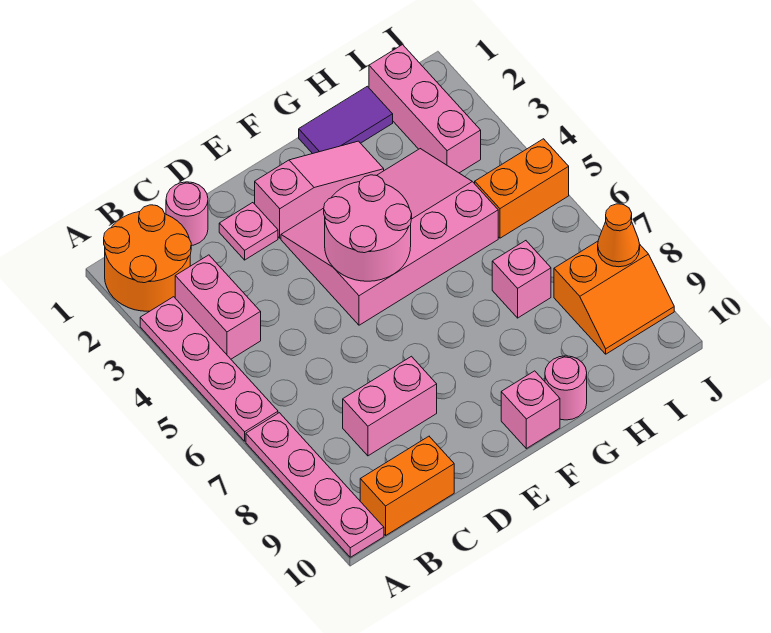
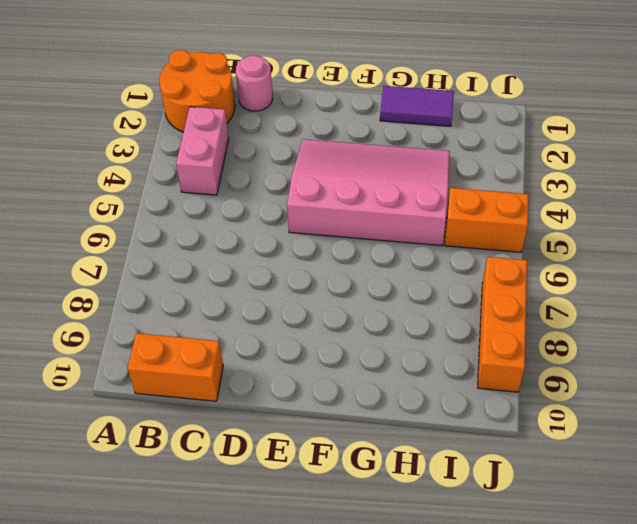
orange 1x3 brick [478,257,527,392] -> orange 2x2 slope [554,241,674,354]
none -> pink 1x4 plate [140,297,278,441]
none -> pink 1x4 plate [246,413,384,557]
none -> pink 1x2 brick [343,356,437,456]

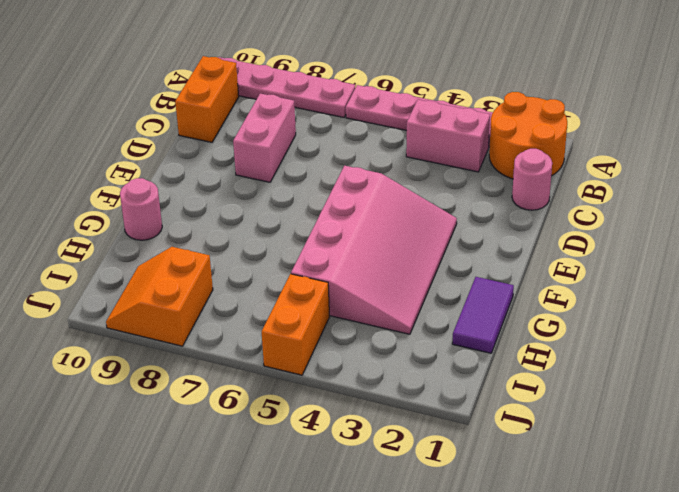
none -> pink 1x1 plate [219,203,278,260]
none -> pink 1x3 slope [255,141,384,238]
none -> pink 1x1 brick [501,371,560,449]

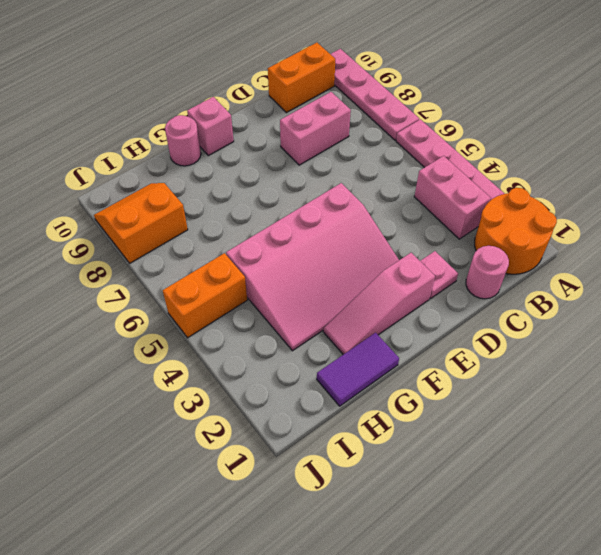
none -> pink 1x1 brick [492,241,551,318]
none -> pink 1x3 brick [369,45,481,173]
none -> pink 2x2 round brick [324,175,412,281]

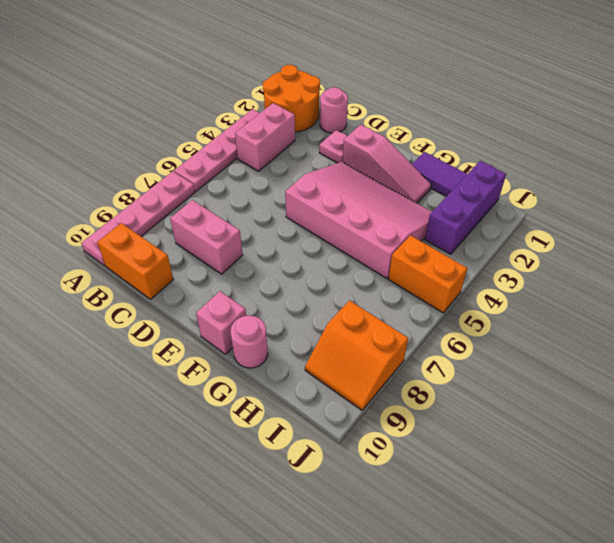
purple 1x3 brick [425,161,506,254] -> pink 1x3 brick [369,45,481,173]
none -> pink 1x1 brick [492,241,551,318]
none -> pink 2x2 round brick [324,175,412,281]
none -> orange 1x1 cone [598,204,640,267]

